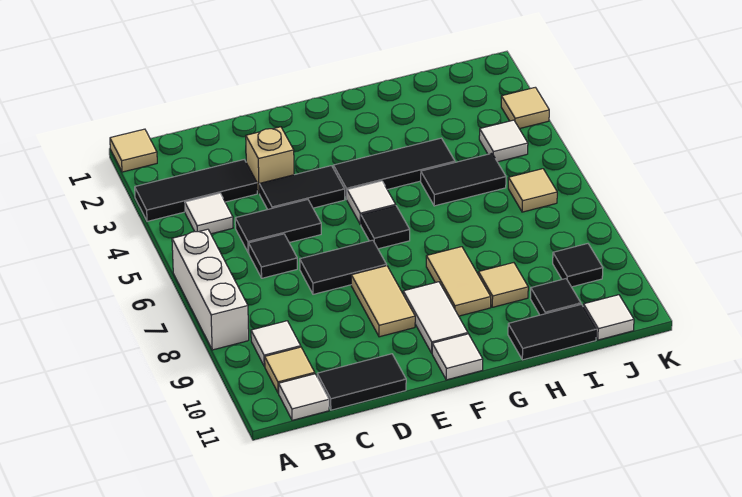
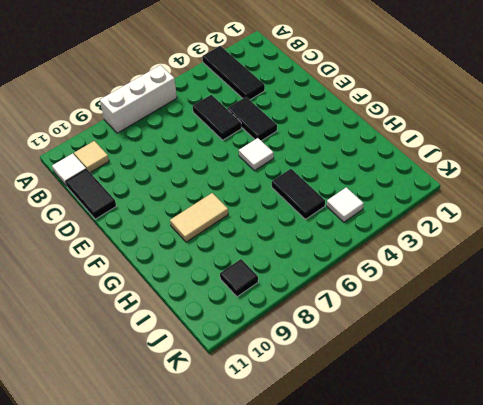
none -> tan 1x1 tile [110,129,157,172]
none -> white 1x1 tile [185,193,233,234]
none -> white 1x1 tile [251,321,301,367]

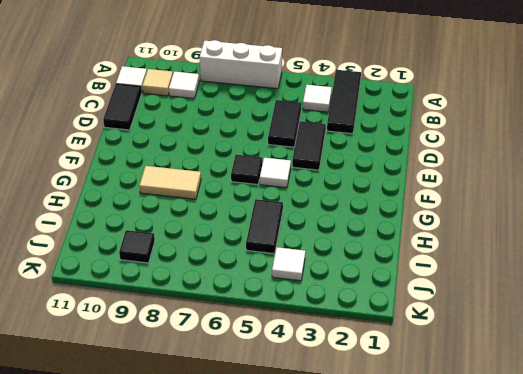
none -> tan 1x1 tile [110,129,157,172]
none -> black 1x1 tile [249,234,297,278]
none -> tan 1x1 brick [246,127,294,194]

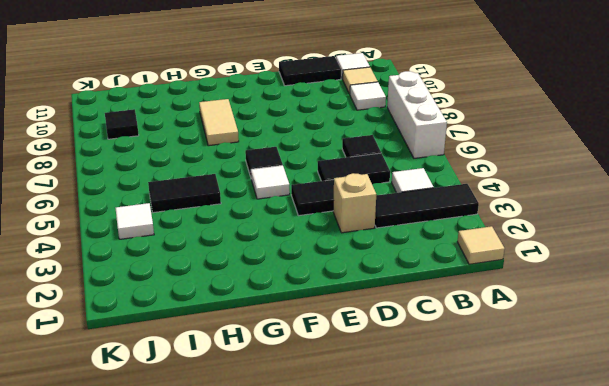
none -> black 1x2 tile [300,240,387,294]
none -> tan 1x2 tile [351,266,415,337]
none -> black 1x3 tile [333,138,455,200]

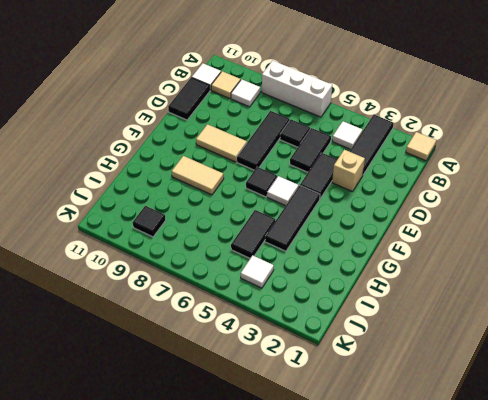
black 1x3 tile [237,111,290,170] -> black 1x2 tile [300,240,387,294]
none -> white 1x2 tile [403,282,468,353]
none -> white 1x1 tile [432,334,483,380]
none -> tan 1x1 tile [478,263,528,307]

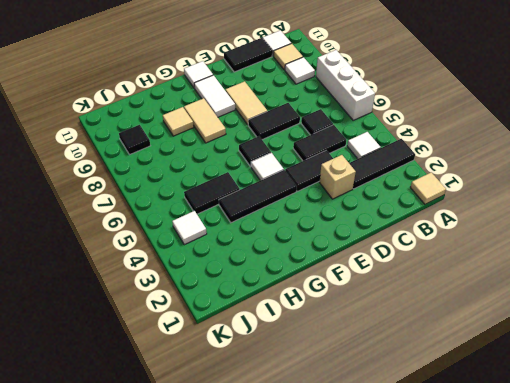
none -> black 1x2 tile [508,304,596,360]
none -> black 1x1 tile [530,279,581,315]
none -> tan 1x1 tile [508,169,557,212]

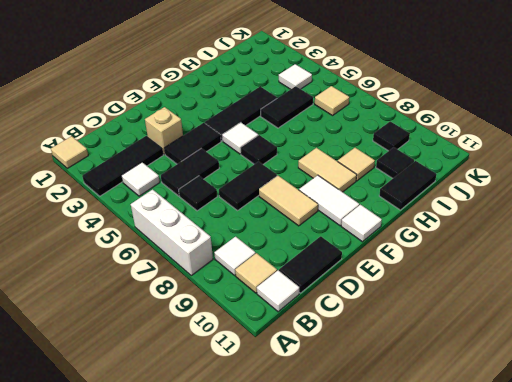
none -> white 1x1 tile [583,295,634,340]
none -> tan 1x1 tile [501,87,549,129]

